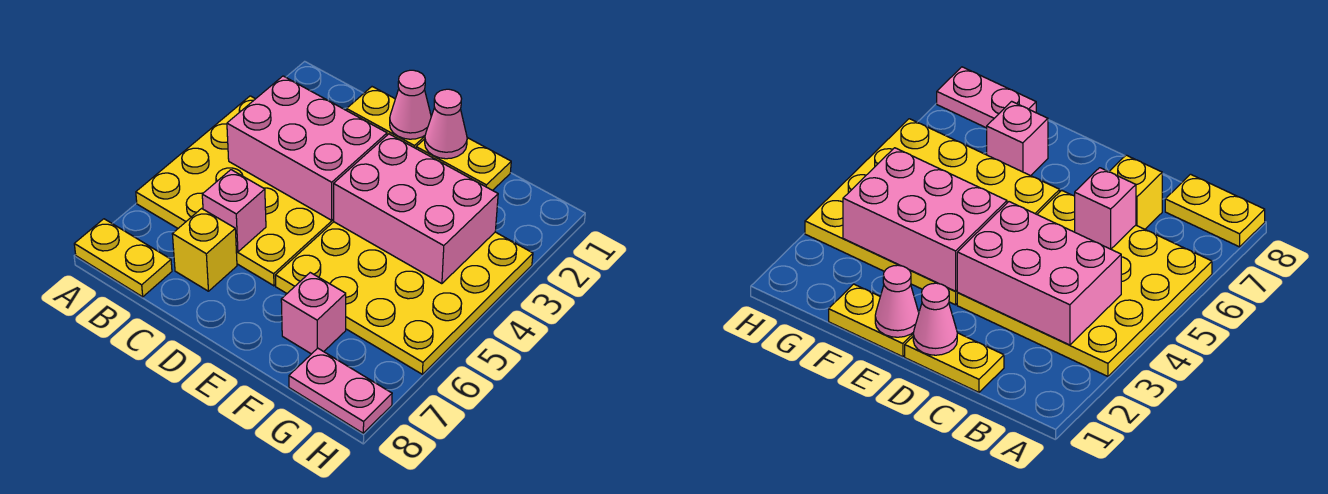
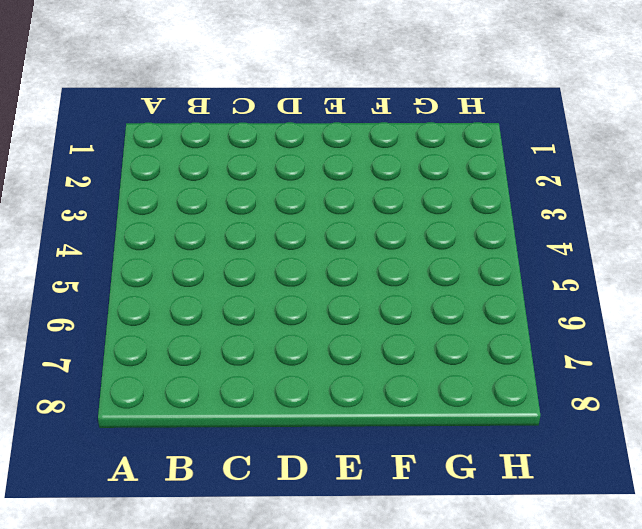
none -> yellow 4x4 plate [136,96,334,286]
none -> yellow 1x2 plate [74,219,172,297]
none -> yellow 1x2 plate [347,87,425,148]

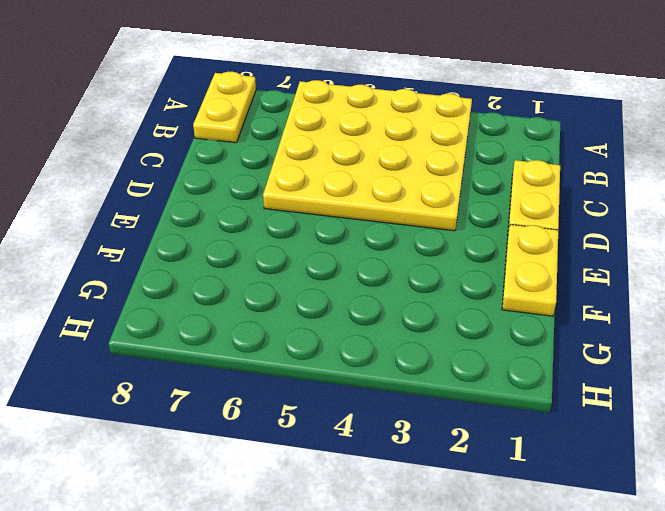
none -> yellow 1x1 brick [172,209,237,291]
none -> yellow 4x4 plate [275,222,533,374]
none -> pink 1x1 brick [281,273,346,354]

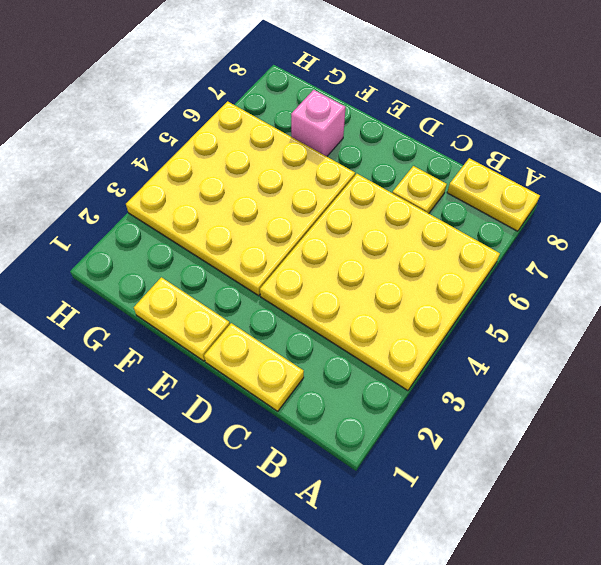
yellow 1x1 plate [392,166,447,213] -> yellow 1x1 brick [172,209,237,291]
none -> pink 1x2 plate [289,348,392,433]
none -> pink 2x3 brick [227,76,387,220]
none -> pink 1x1 brick [202,170,266,252]

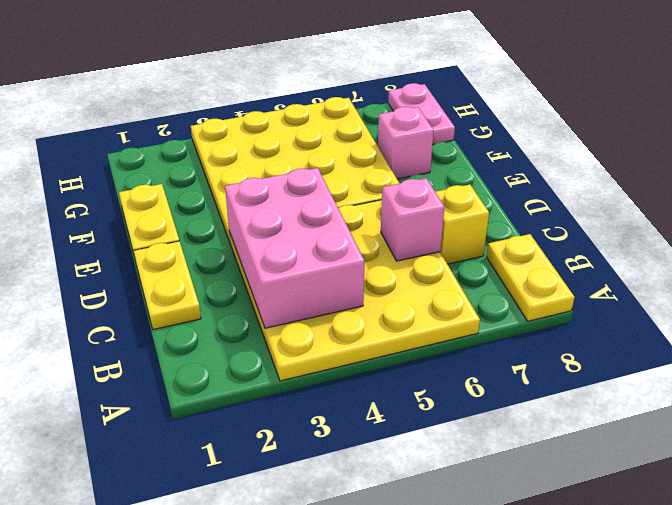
none -> pink 1x1 cone [390,70,431,139]
none -> pink 1x1 cone [425,89,467,159]
none -> pink 2x3 brick [334,134,498,284]

